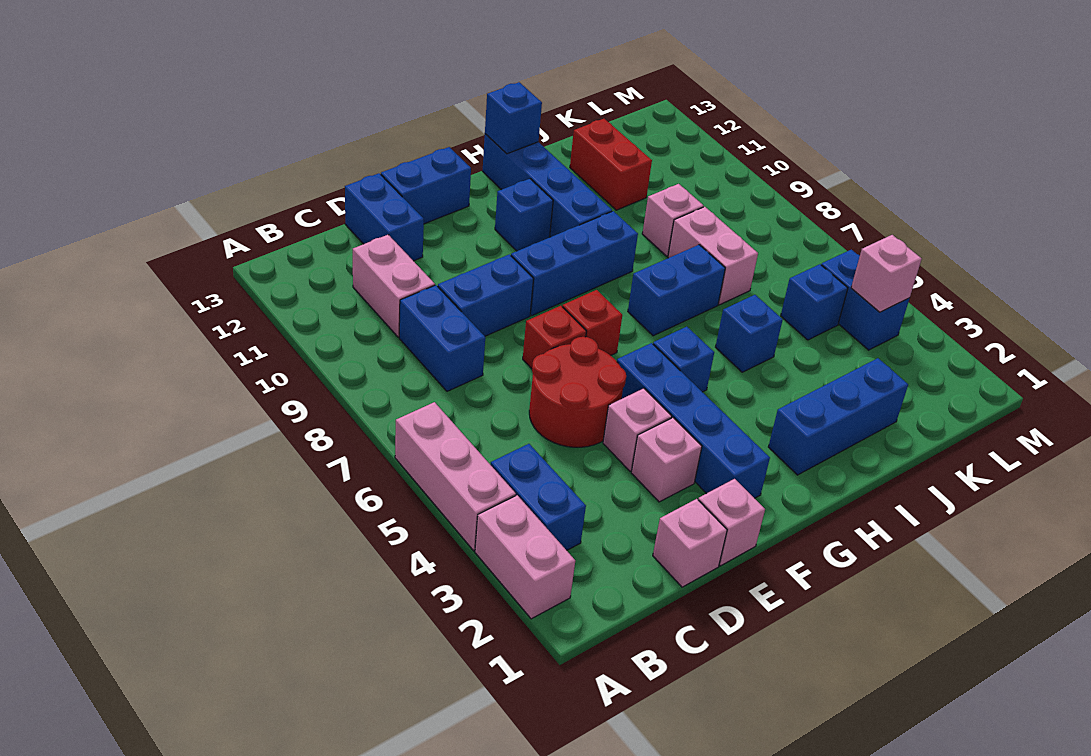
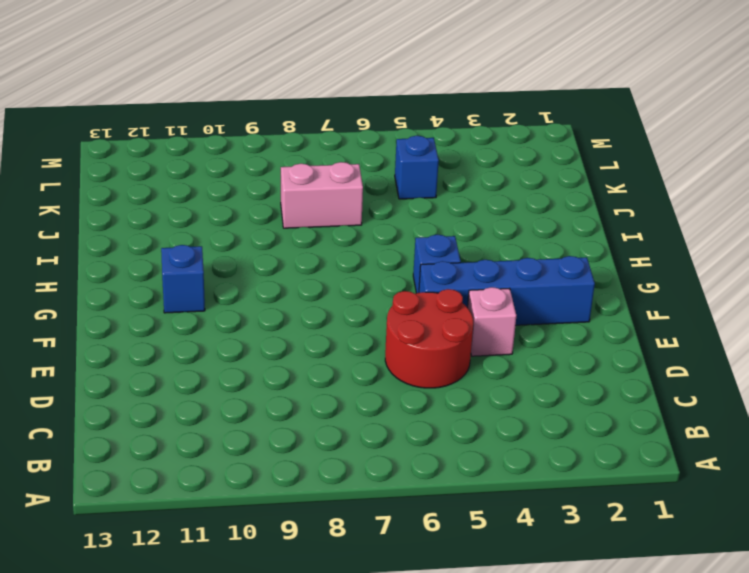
none -> pink 1x2 brick [475,495,575,619]
none -> pink 1x3 brick [395,402,516,551]
none -> blue 1x2 brick [491,444,586,550]
none -> blue 1x2 brick [399,285,485,391]

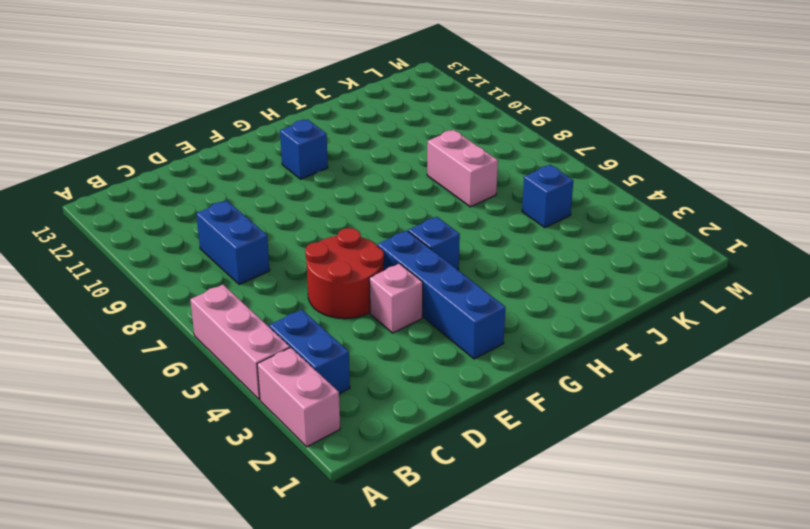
none -> pink 1x2 brick [353,235,435,337]
none -> pink 1x1 brick [653,499,727,587]
none -> blue 1x2 brick [438,254,534,336]
none -> blue 1x2 brick [345,173,424,261]

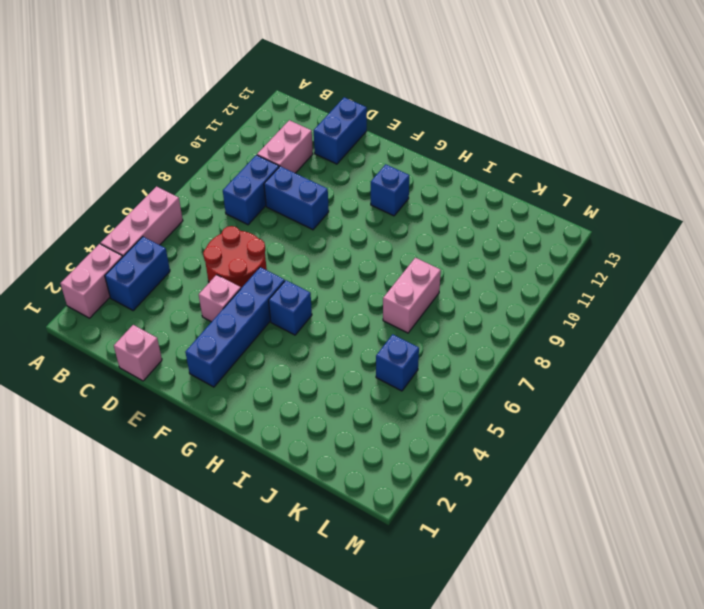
none -> pink 1x1 brick [698,479,765,566]
none -> pink 1x1 brick [631,418,702,502]
none -> red 1x1 brick [523,306,586,369]
none -> blue 1x2 brick [381,147,471,224]

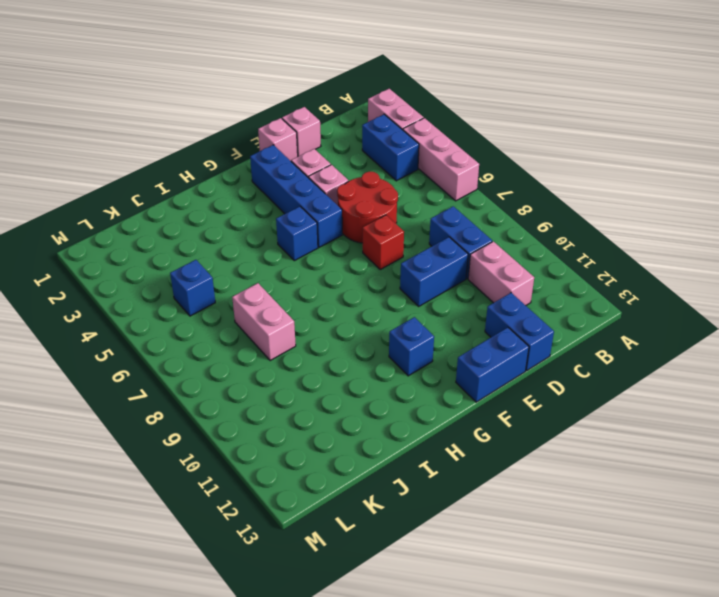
none -> red 1x1 brick [563,290,622,355]
none -> blue 1x3 brick [511,211,638,315]
none -> blue 1x3 brick [768,358,908,475]
none -> blue 1x2 brick [628,245,725,336]

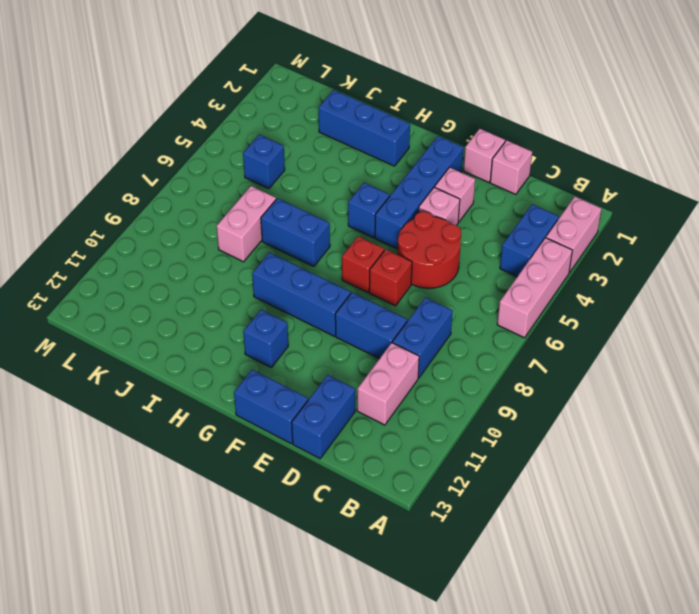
none -> blue 1x4 brick [483,134,612,237]
none -> blue 1x1 brick [716,295,783,372]
none -> pink 1x1 brick [642,184,704,256]
none -> red 1x2 brick [570,119,652,210]

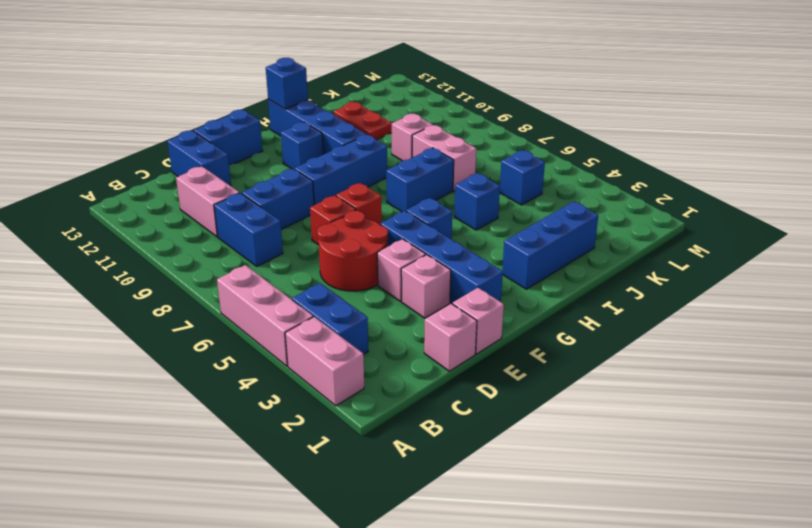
red 1x2 plate [334,102,392,140] -> red 1x2 brick [570,119,652,210]
none -> blue 1x2 brick [821,250,909,350]
none -> pink 1x1 brick [851,235,922,312]

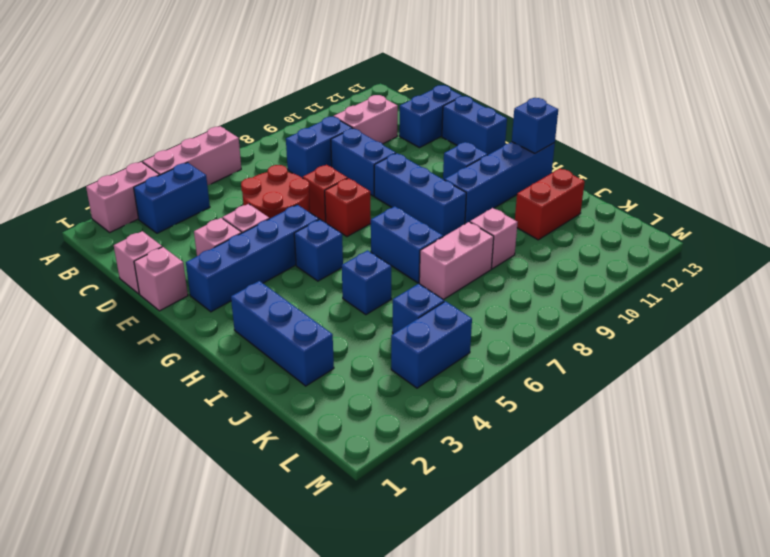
none -> pink 1x1 brick [851,235,922,312]

